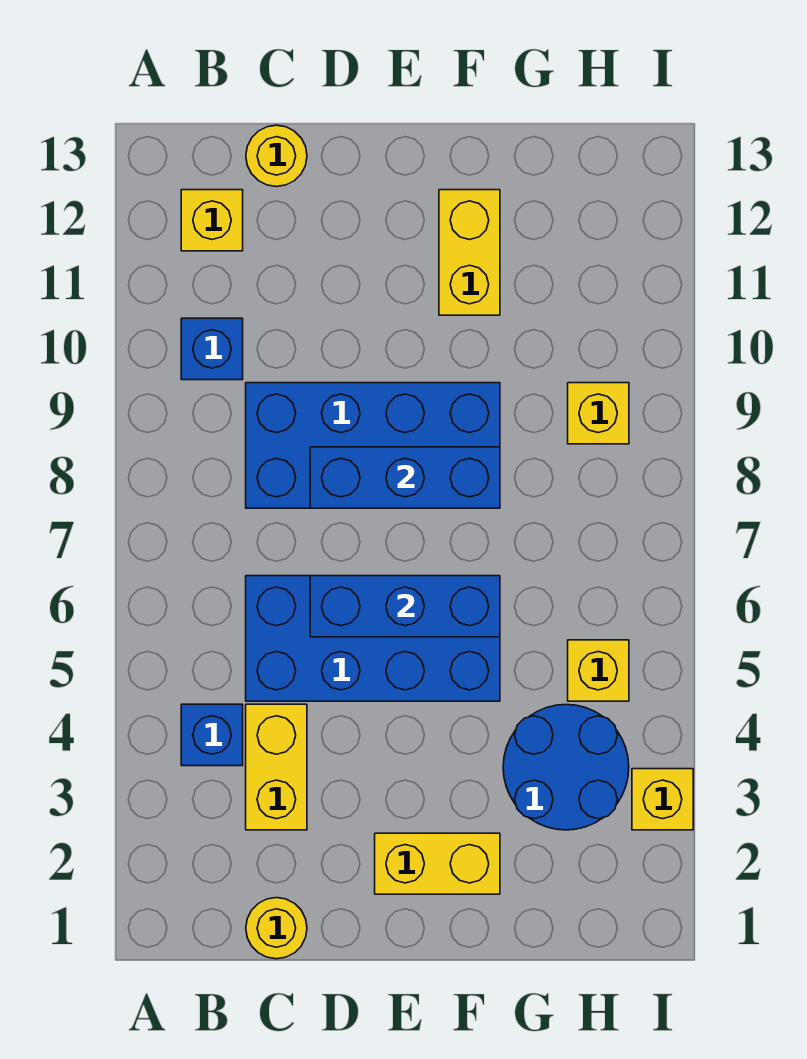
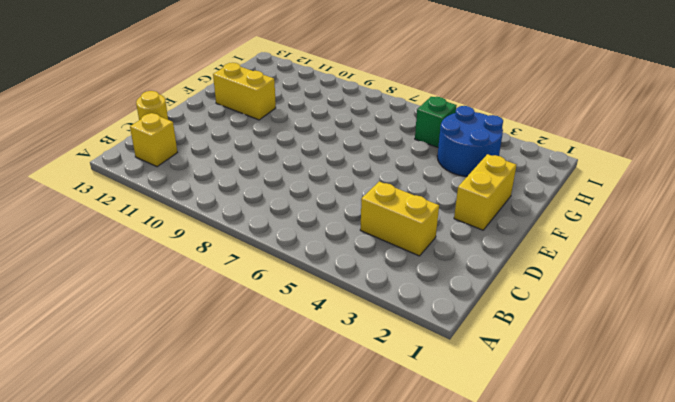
green 1x1 brick [415,97,457,147] -> yellow 1x1 brick [568,640,629,701]
none -> blue 1x1 brick [181,704,243,766]
none -> blue 1x1 brick [181,318,243,380]
none -> yellow 1x1 round brick [246,898,307,959]

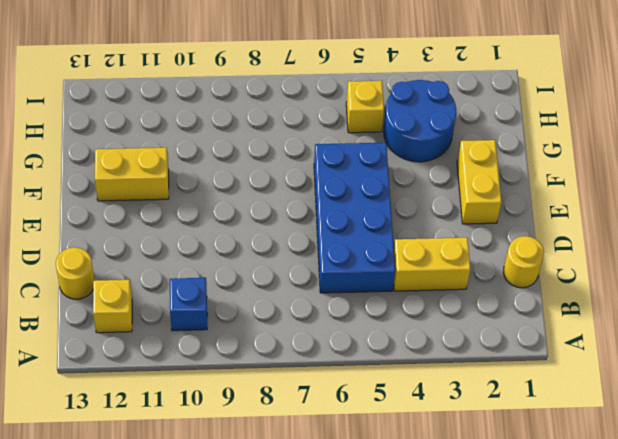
none -> blue 1x1 brick [181,704,243,766]
none -> blue 2x4 brick [246,383,500,508]
none -> yellow 1x1 brick [568,383,629,444]

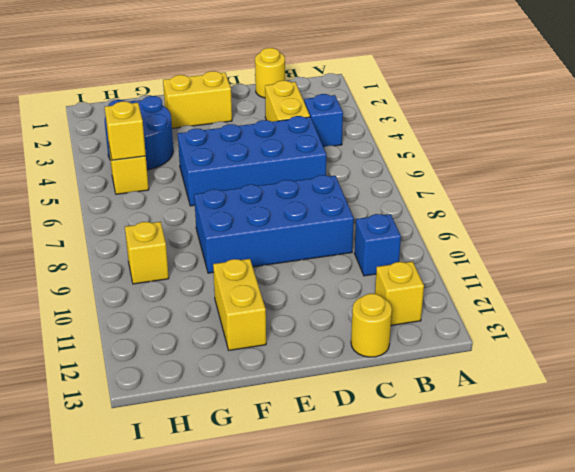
yellow 1x1 brick [105,101,146,160] -> yellow 1x1 brick moved to [632,769,693,830]
none -> blue 1x3 brick [310,576,500,637]
none -> blue 1x3 brick [310,447,500,508]

